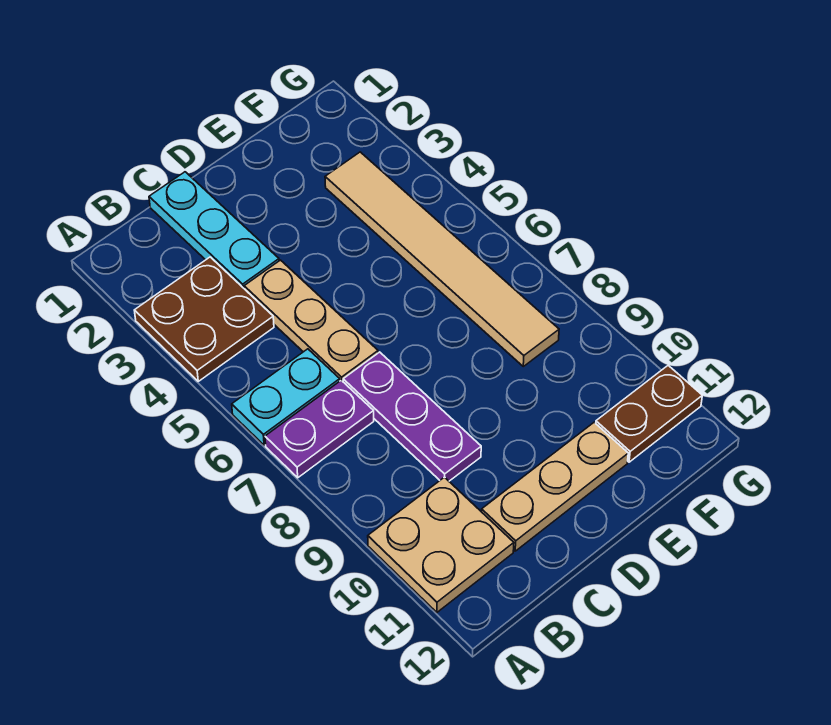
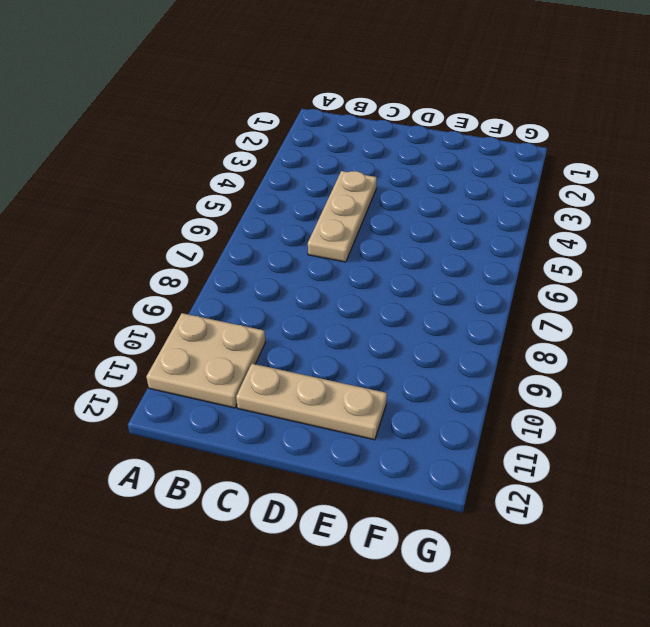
none -> brown 2x2 plate [134,257,274,381]
none -> cyan 1x2 plate [232,349,340,445]

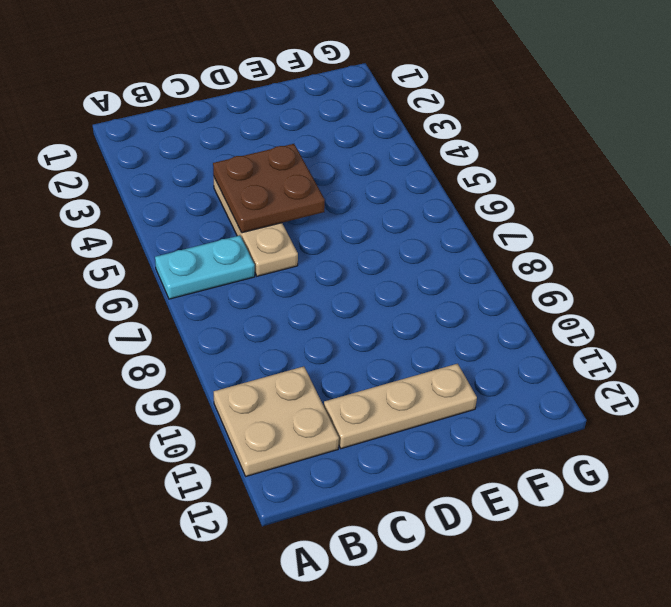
brown 2x2 plate [213,144,325,233] -> brown 2x2 plate moved to [134,257,274,381]
none -> purple 1x2 plate [265,380,374,478]
none -> cyan 1x3 plate [149,172,279,288]

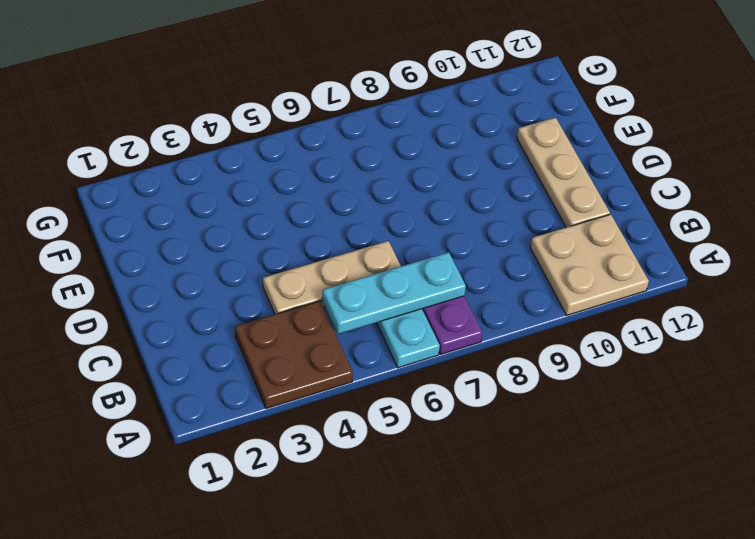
cyan 1x3 plate [322,252,466,334] -> cyan 1x3 plate moved to [149,172,279,288]
none -> purple 1x3 plate [343,352,481,481]
none -> tan 1x6 tile [325,152,559,366]

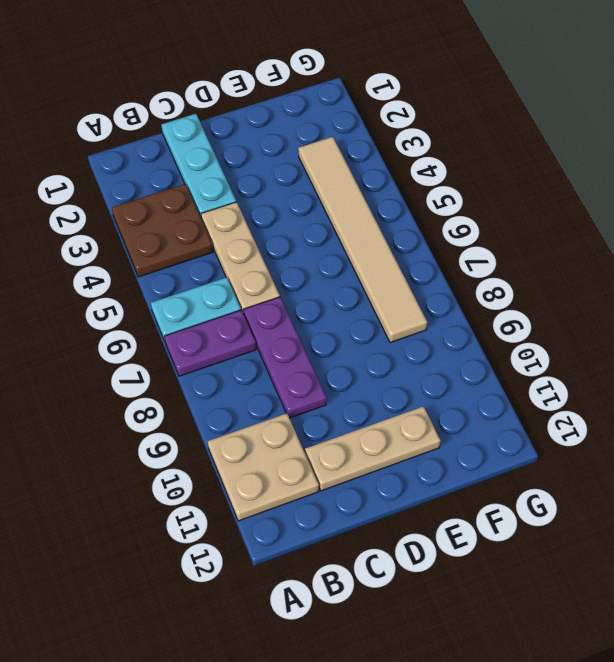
none -> brown 1x2 plate [596,365,702,462]

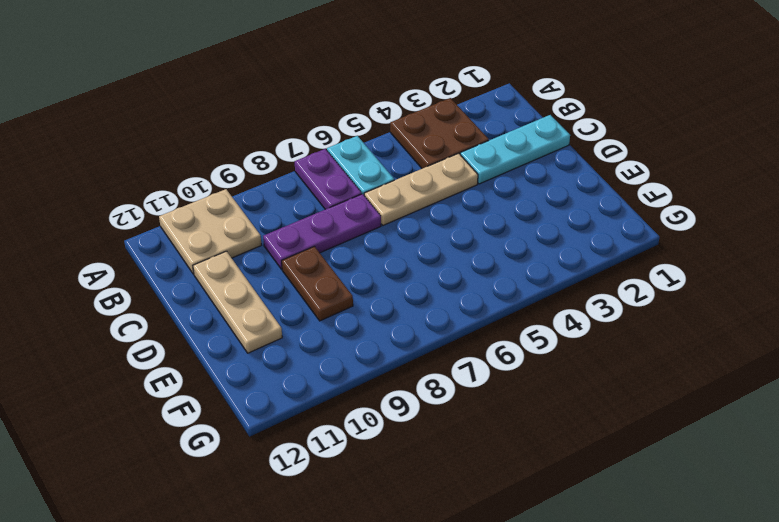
brown 1x2 plate [282,246,353,321] -> brown 1x2 plate moved to [596,365,702,462]
none -> tan 1x6 tile [325,152,559,366]

